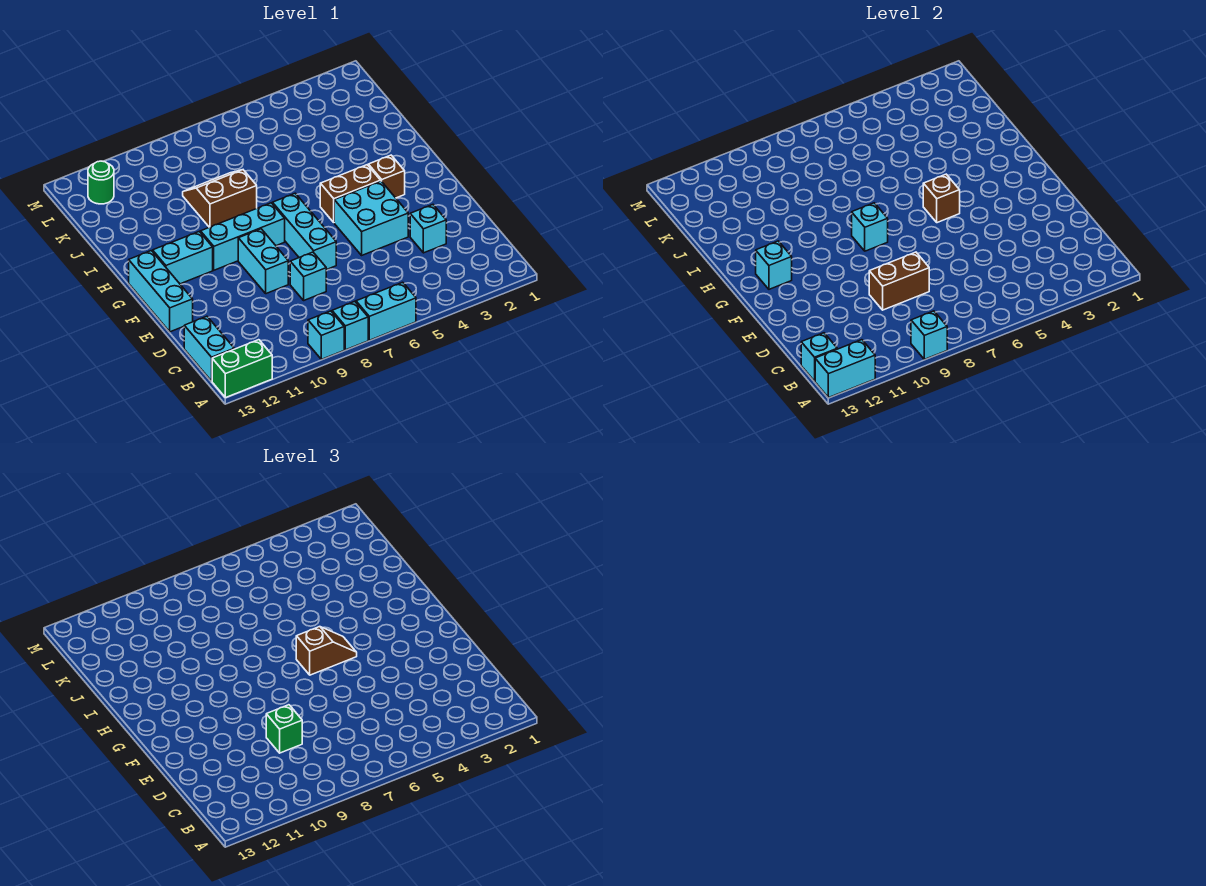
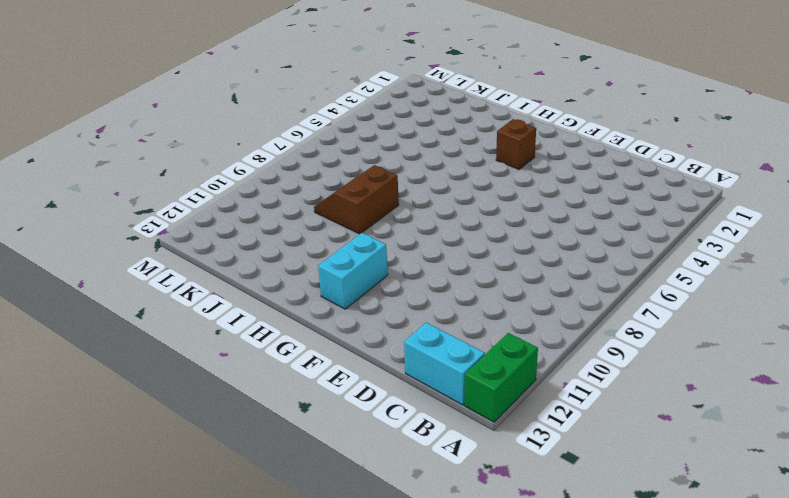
none -> cyan 1x2 brick [356,282,416,340]
none -> cyan 1x1 brick [332,301,368,350]
none -> cyan 1x1 brick [308,311,344,359]

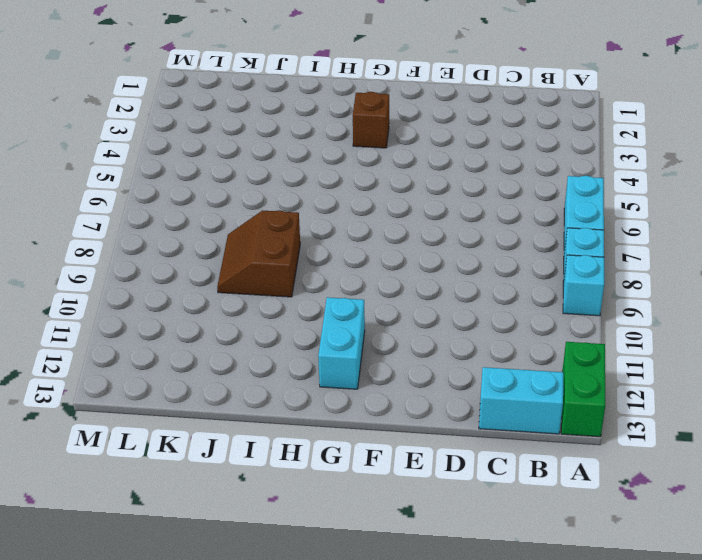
none -> cyan 1x1 brick [410,205,446,253]
none -> cyan 1x1 brick [290,252,326,300]
none -> cyan 2x2 brick [334,181,408,255]

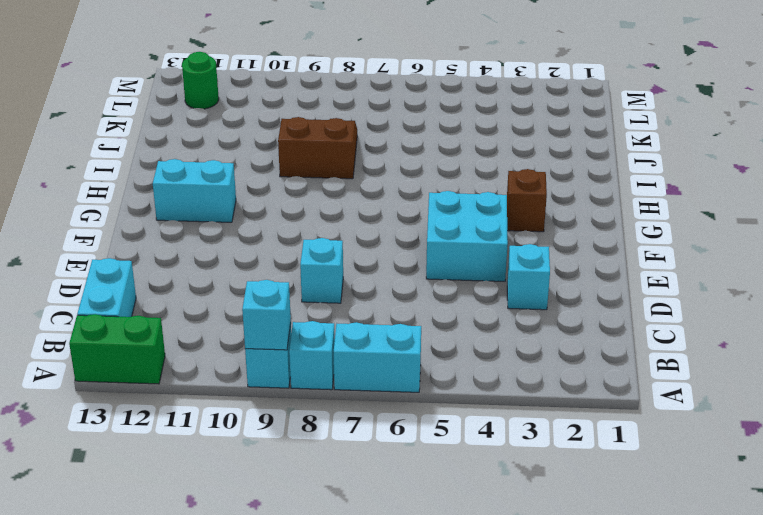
none -> cyan 1x3 brick [272,193,336,270]
none -> cyan 1x2 brick [238,229,288,294]
none -> cyan 1x3 brick [129,251,193,332]

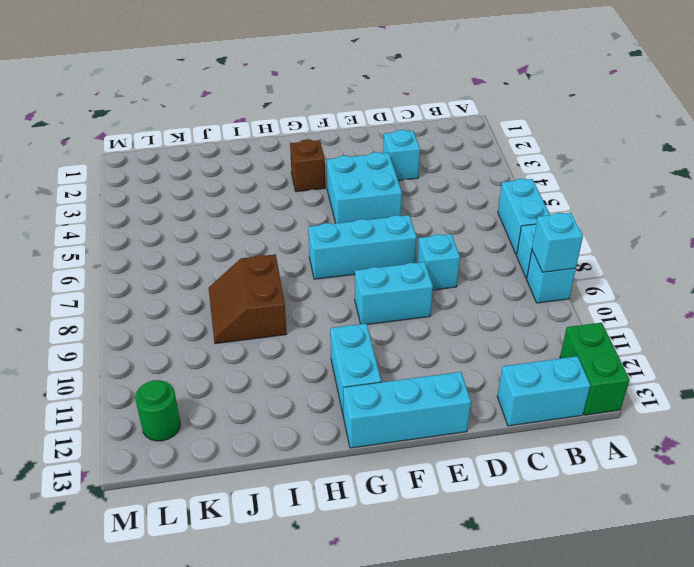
none -> brown 1x2 brick [320,165,381,222]
none -> cyan 1x3 brick [201,203,285,270]
none -> cyan 1x2 brick [815,340,875,398]

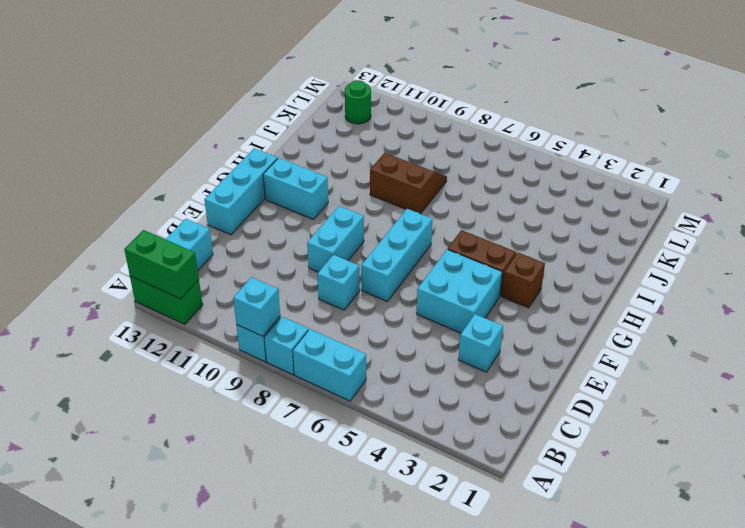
green 1x2 brick [124,230,199,299] -> cyan 1x2 brick [815,340,875,398]
none -> cyan 1x3 brick [201,203,285,270]
none -> cyan 1x1 brick [801,333,837,381]
none -> brown 1x2 brick [869,252,929,310]

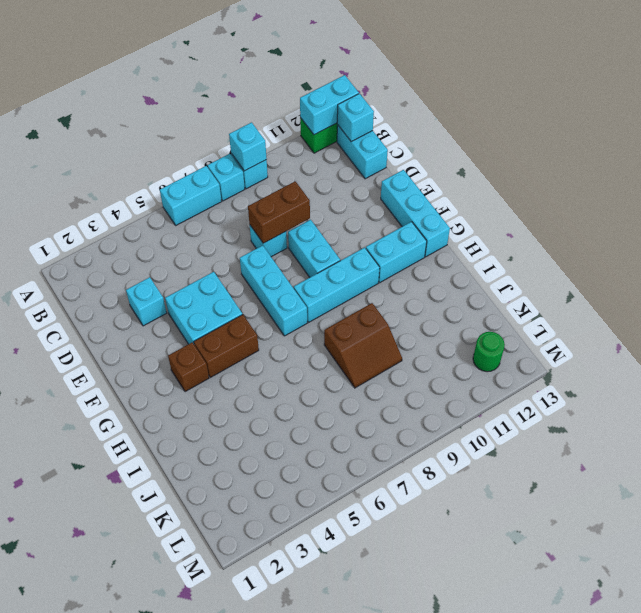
none -> brown 1x1 brick [923,174,960,223]
none -> cyan 1x1 brick [852,203,888,251]
none -> cyan 1x1 brick [756,241,792,289]

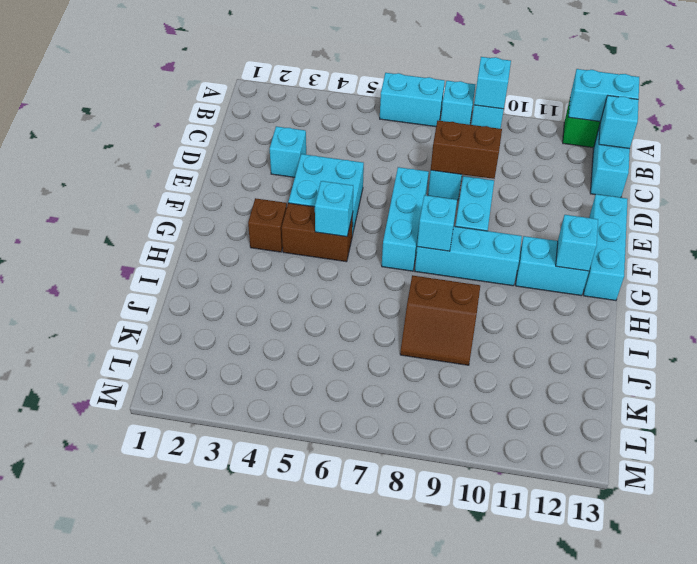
cyan 1x1 brick [315,181,353,237] -> brown 1x1 brick [923,174,960,223]
none -> green 1x1 round brick [88,161,114,204]
none -> green 1x1 brick [266,705,302,753]
none -> brown 1x2 slope [296,627,357,675]

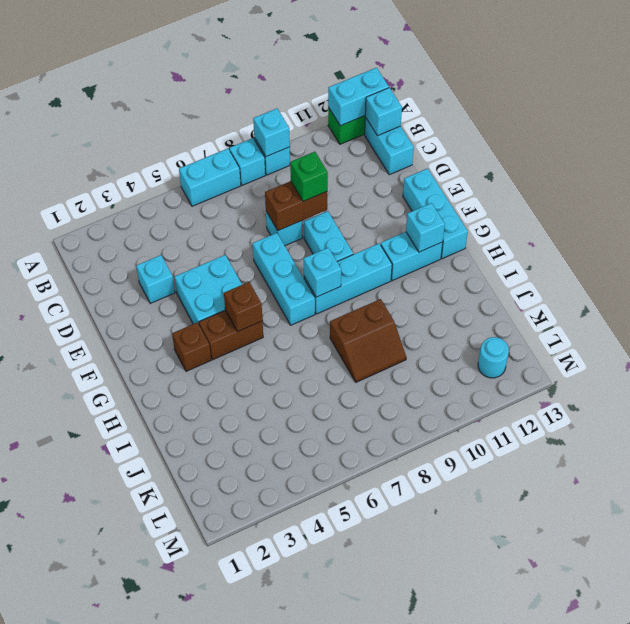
cyan 1x1 round brick [478,337,509,378] -> green 1x1 round brick [88,161,114,204]
none -> brown 1x2 slope [296,627,357,675]

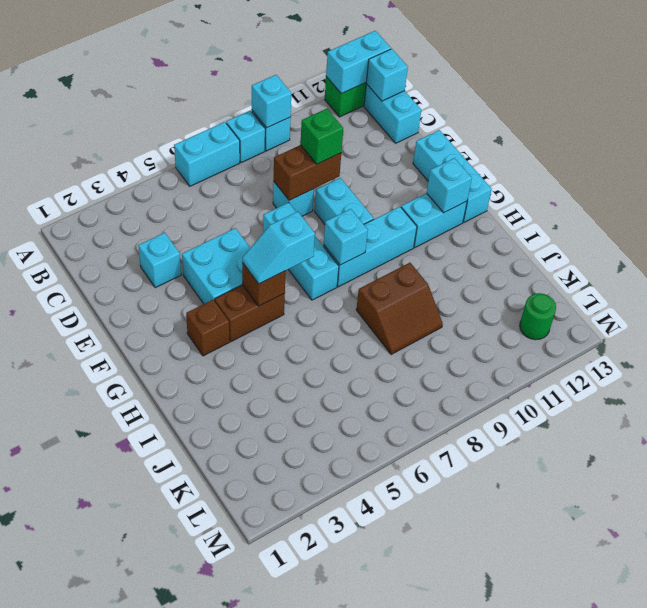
cyan 1x2 slope [242,212,315,284] -> brown 1x2 slope [296,627,357,675]

